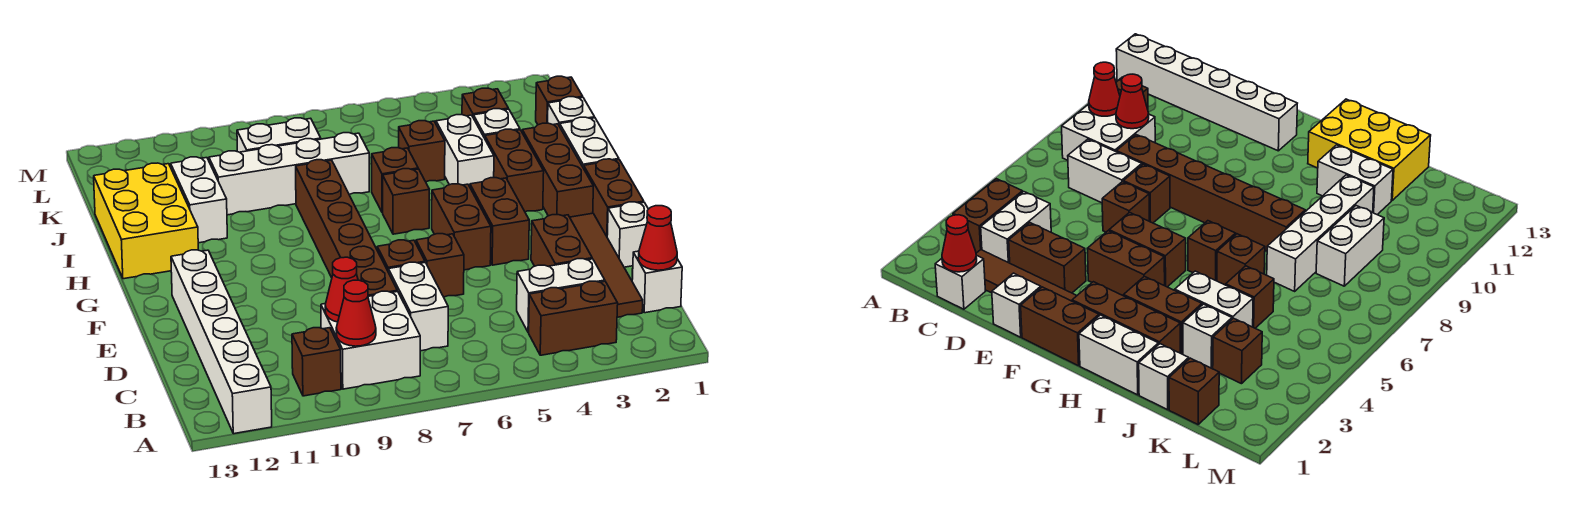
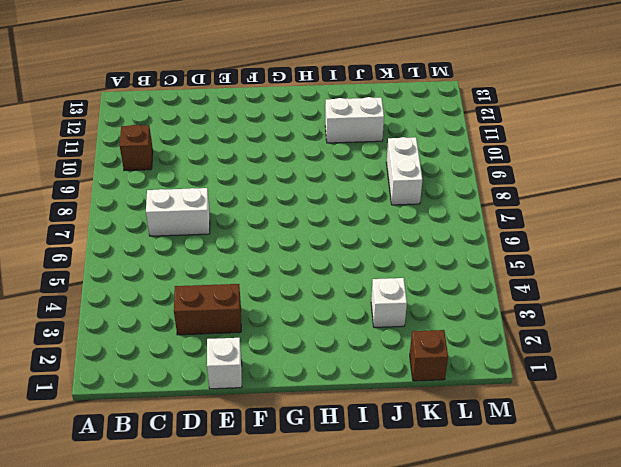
none -> white 1x6 brick [171,250,272,434]
none -> brown 1x2 brick [529,281,618,355]
none -> white 2x2 brick [321,291,420,389]
none -> white 1x1 brick [632,251,682,313]

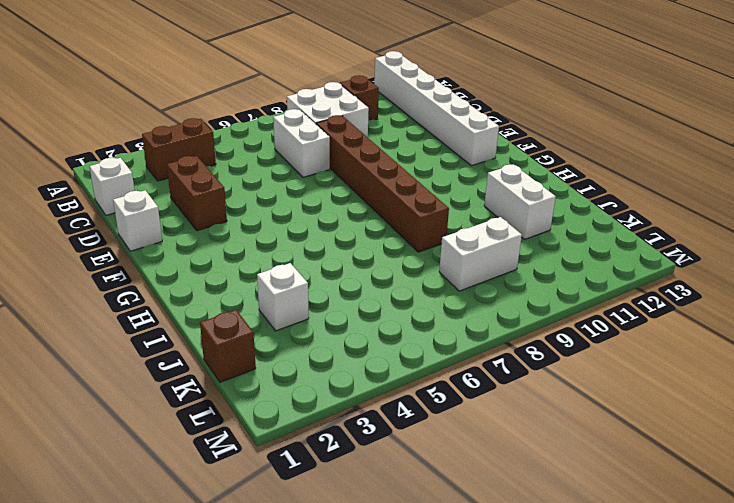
none -> brown 1x4 tile [570,213,643,317]
none -> white 1x2 brick [517,259,605,332]
none -> brown 1x1 brick [416,234,464,297]
none -> brown 1x1 brick [377,240,425,271]

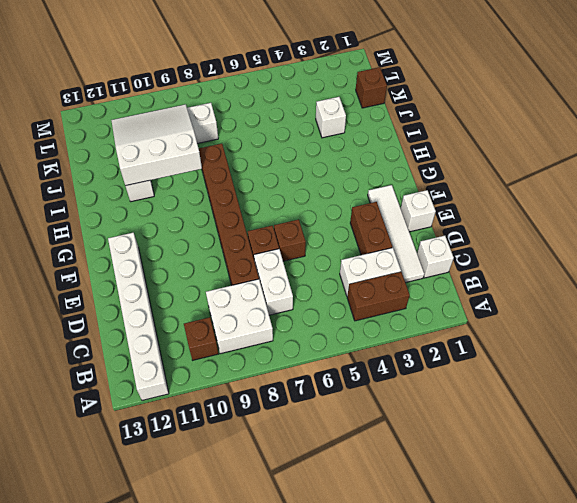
white 1x4 tile [368,185,424,283] -> brown 1x4 tile [570,213,643,317]
white 3x3 slope [111,104,202,186] -> none
none -> brown 1x2 brick [584,159,644,236]
none -> brown 1x2 brick [470,178,529,265]
none -> brown 1x2 brick [432,184,491,270]
none -> brown 1x3 brick [522,123,593,217]

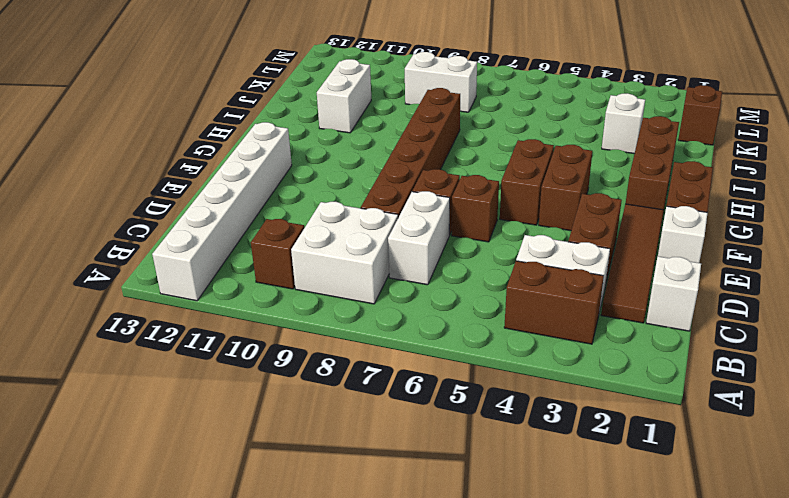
none -> white 1x2 brick [560,117,619,168]
none -> brown 1x2 brick [485,129,544,212]
none -> brown 1x1 brick [383,169,429,234]
none -> yellow 2x3 brick [94,163,198,279]

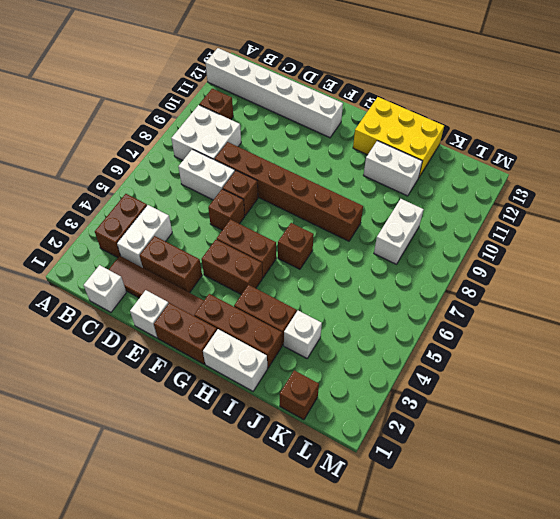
none -> white 1x2 brick [436,115,494,187]
none -> brown 1x1 brick [372,148,418,213]
none -> white 1x1 brick [548,97,595,126]
none -> brown 1x1 brick [399,121,445,182]

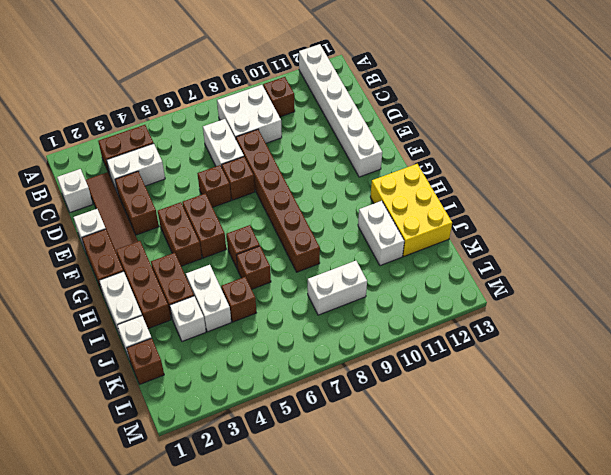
none -> white 1x4 brick [209,133,369,215]
none -> brown 1x1 brick [462,88,508,117]
none -> red 1x1 cone [336,280,376,346]
none -> red 1x1 cone [638,206,677,270]

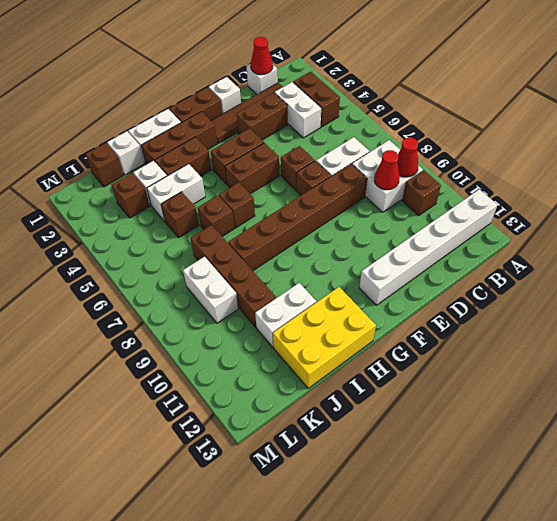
brown 1x4 brick [190,225,276,327] -> white 1x4 brick [209,133,369,215]

